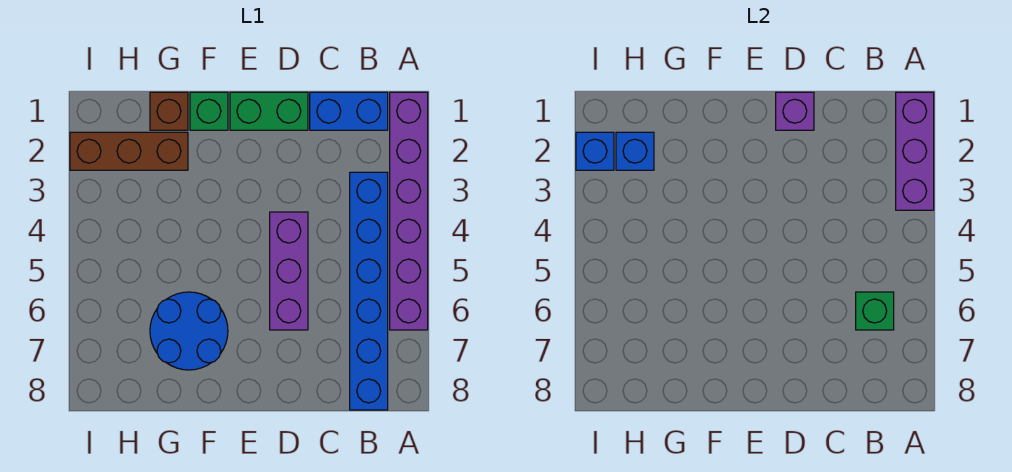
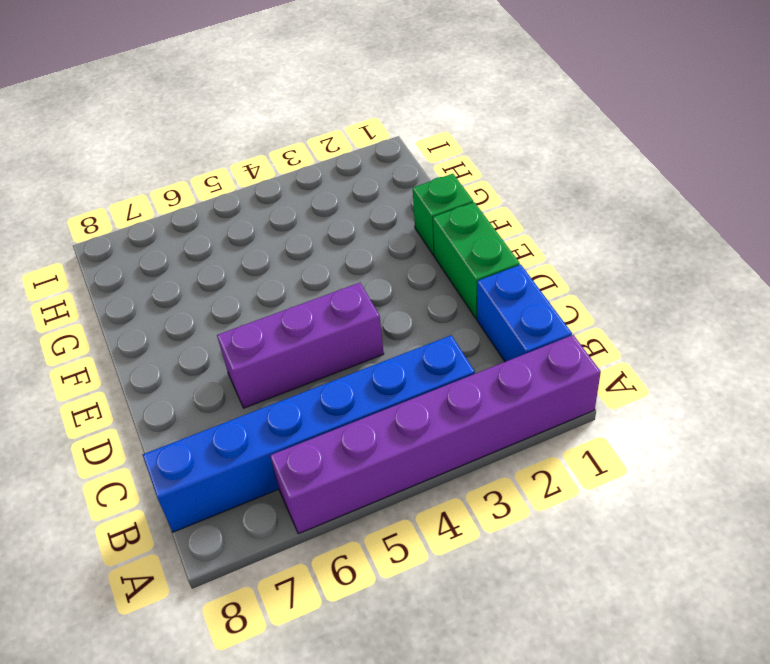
none -> blue 2x2 round brick [150,292,228,370]
none -> brown 1x1 brick [150,92,188,130]
none -> brown 1x3 brick [70,132,188,170]

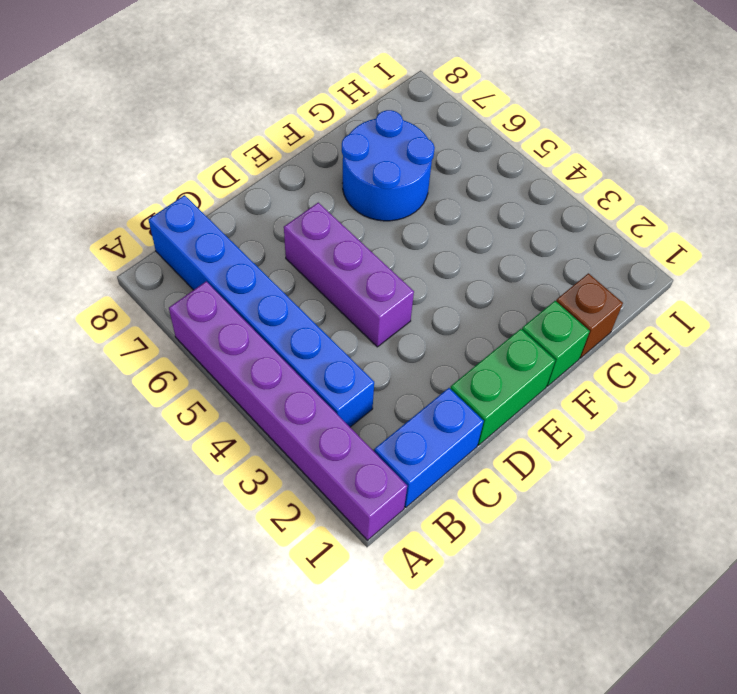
none -> brown 1x3 brick [70,132,188,170]
none -> purple 1x3 brick [896,92,934,210]
none -> green 1x1 brick [856,292,894,330]

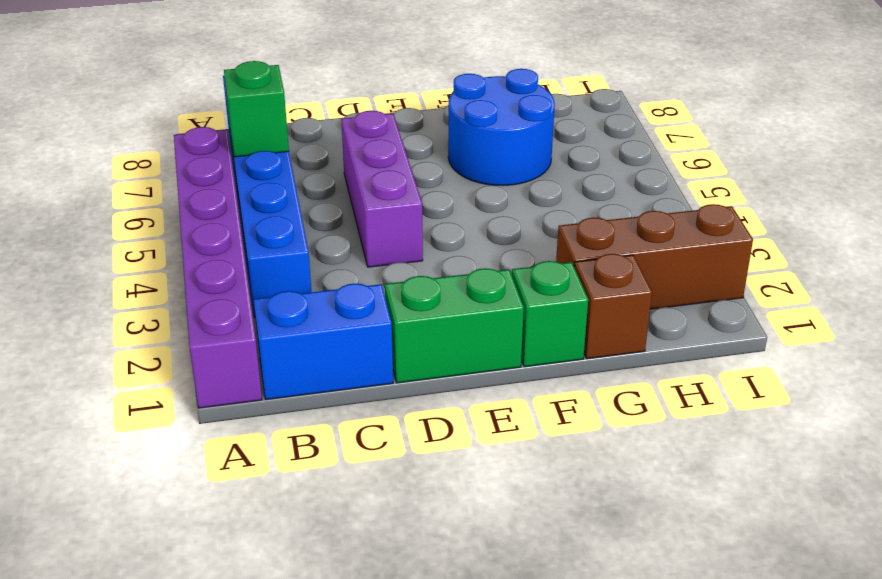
none -> purple 1x3 brick [896,92,934,210]
none -> purple 1x1 brick [776,92,814,130]
none -> blue 1x1 brick [616,132,654,170]

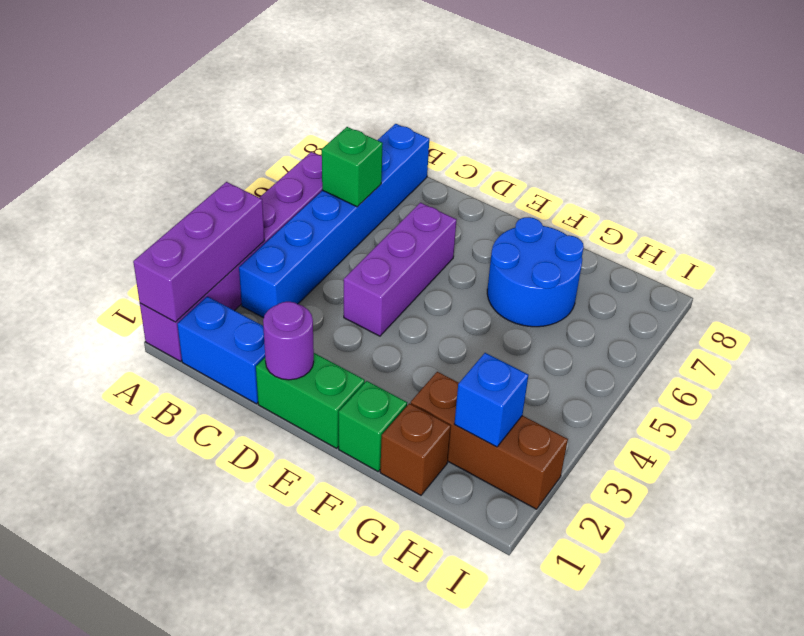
purple 1x1 round brick [263,302,314,380] -> purple 1x1 brick [776,92,814,130]
none -> blue 1x1 brick [576,132,614,170]

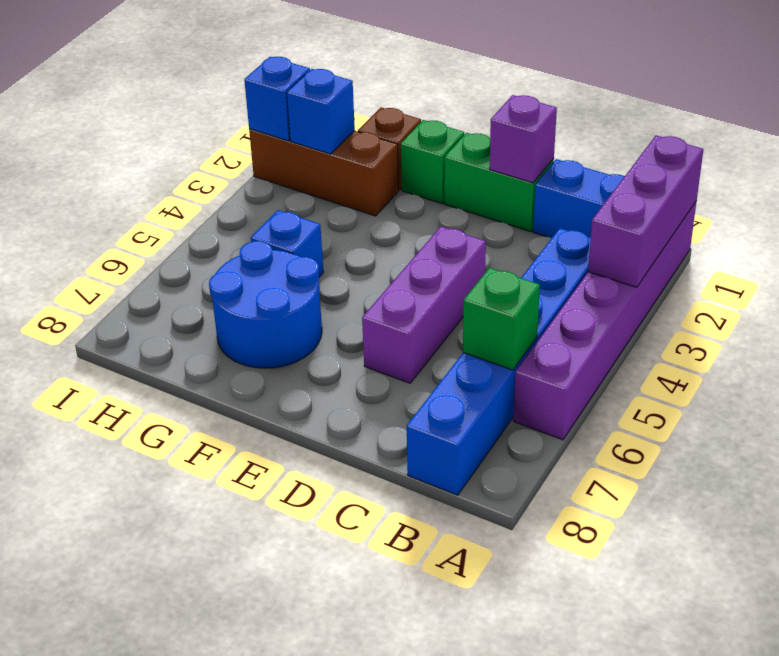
blue 1x1 brick [251,210,323,277] -> none

